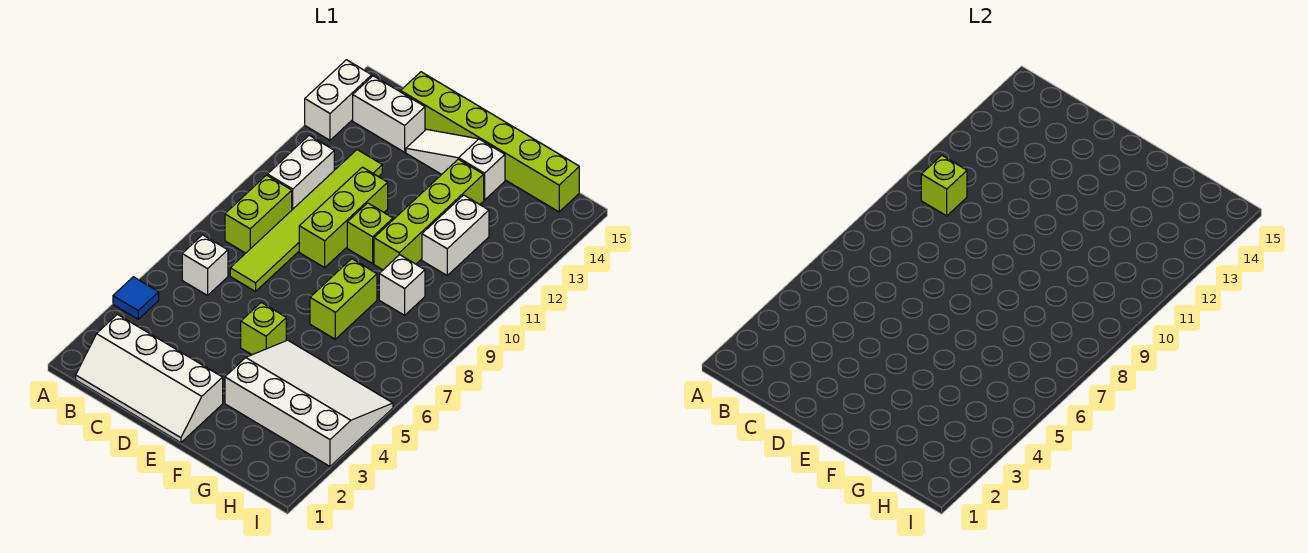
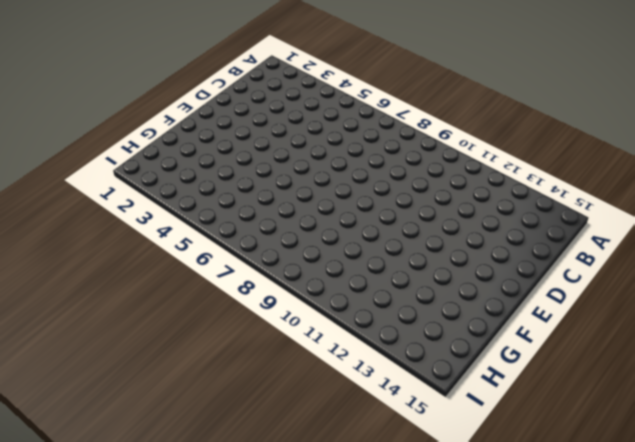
none -> blue 1x1 tile [113,277,159,319]
none -> white 1x2 brick [305,60,372,140]
none -> white 2x4 slope [76,314,223,443]

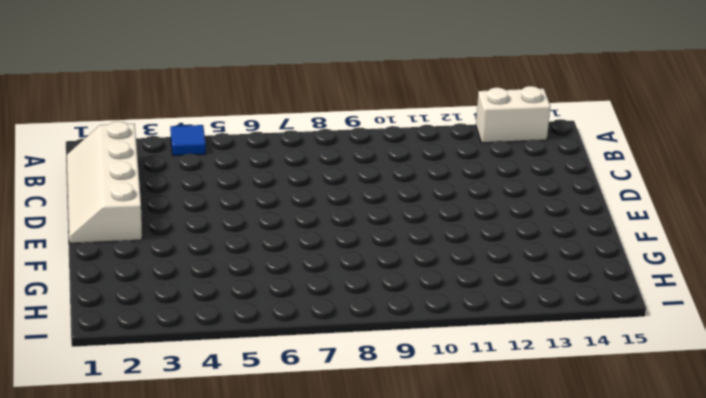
none -> white 1x1 brick [182,235,228,295]
none -> lime 1x2 brick [225,175,292,253]
none -> white 1x2 brick [267,136,334,210]

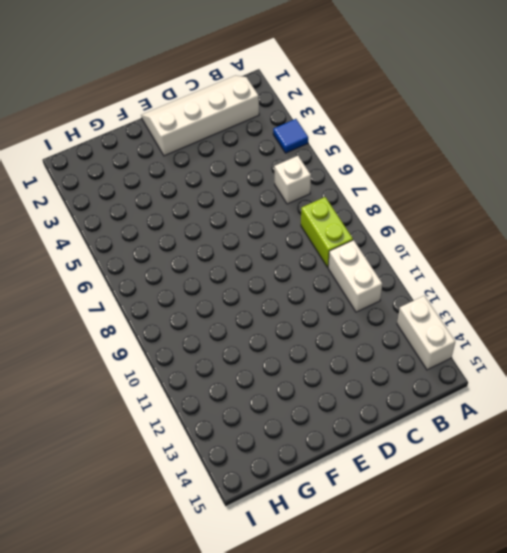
none -> white 1x2 brick [353,76,425,152]
none -> lime 1x6 tile [230,150,382,292]
none -> lime 1x6 brick [401,72,579,212]

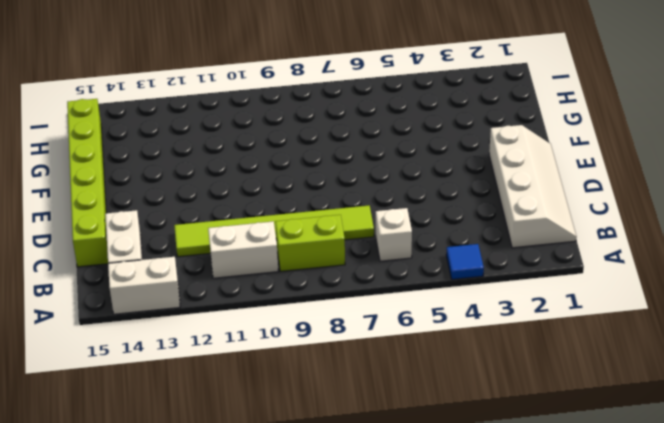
none -> lime 1x3 brick [299,167,388,267]
none -> white 1x3 slope [406,129,505,200]
none -> lime 1x1 brick [241,303,286,355]

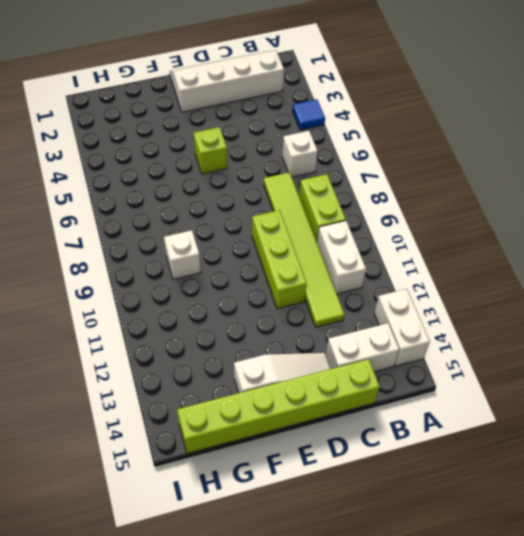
none -> lime 1x1 brick [347,203,393,264]
none -> white 3x4 slope [225,340,393,466]
none -> lime 1x2 brick [310,259,377,339]

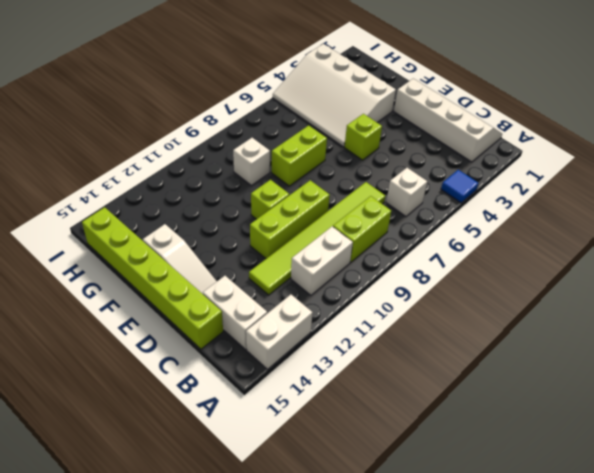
none -> lime 1x4 brick [374,159,484,270]
none -> white 1x2 brick [422,195,489,275]
none -> lime 1x1 brick [921,155,967,216]

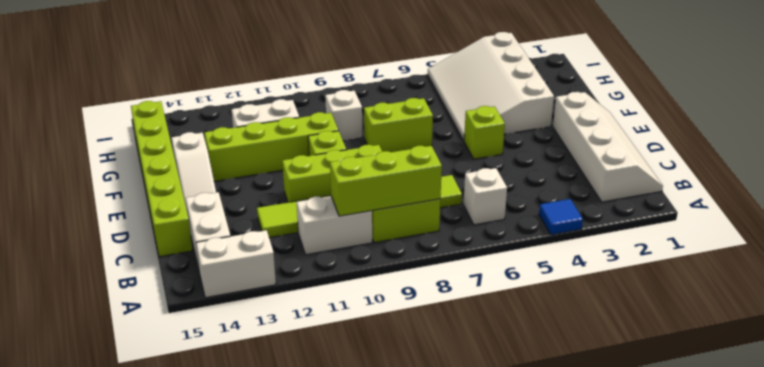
lime 1x3 brick [330,146,442,216] -> lime 1x1 brick [921,155,967,216]

